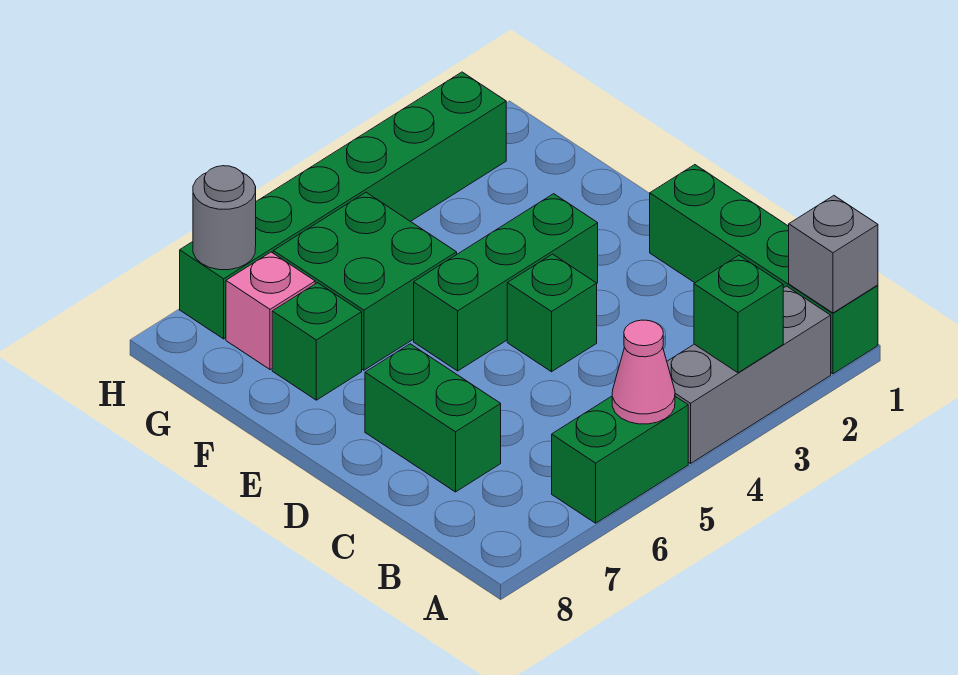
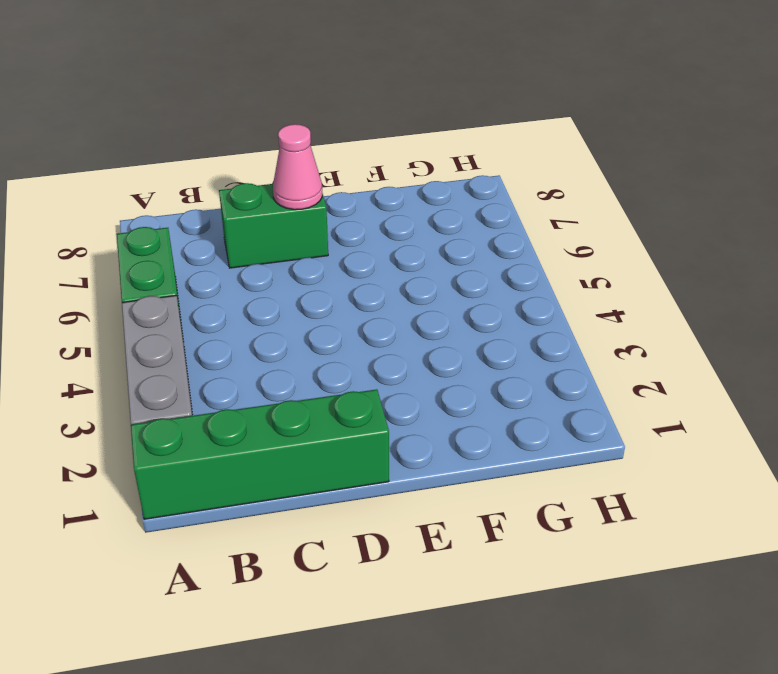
pink 1x1 cone [273,124,322,210] -> pink 1x1 cone moved to [612,320,675,424]
none -> green 1x1 brick [507,254,597,372]
none -> green 1x3 brick [414,194,598,371]
none -> green 2x2 brick [273,192,457,370]

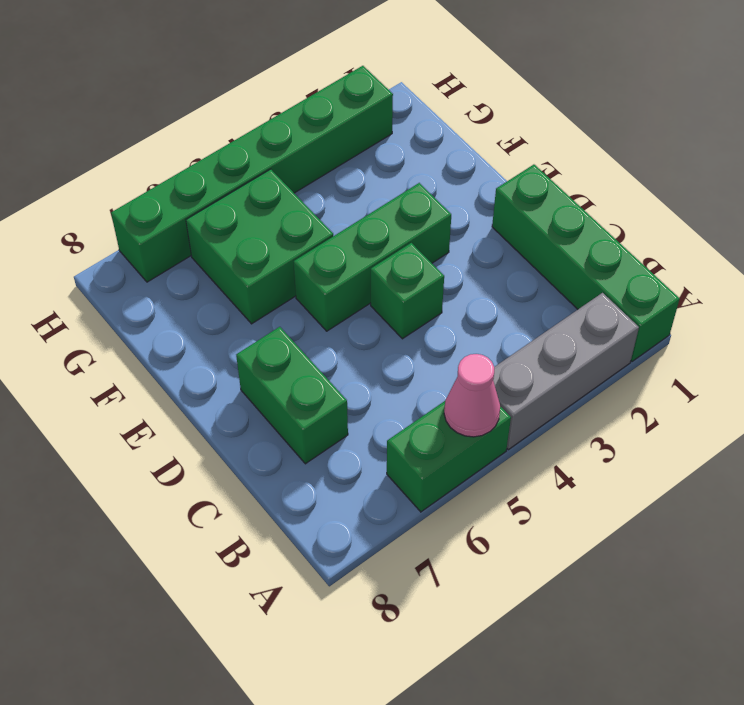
none -> green 1x1 brick [272,283,362,400]
none -> pink 1x1 brick [226,252,315,370]
none -> grey 1x1 brick [789,196,878,313]

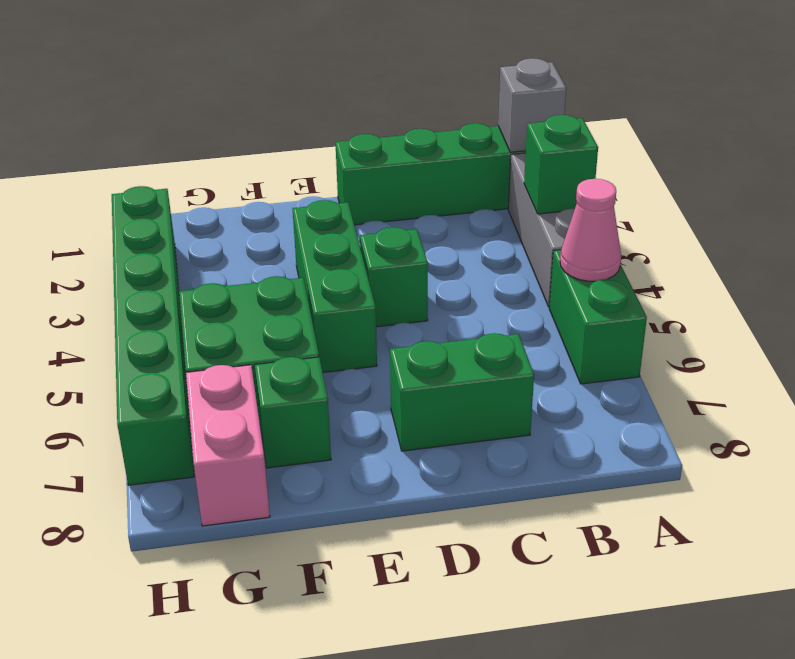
pink 1x2 brick [186,365,270,526] -> pink 1x1 brick [226,252,315,370]
none -> grey 1x1 round brick [193,166,256,270]

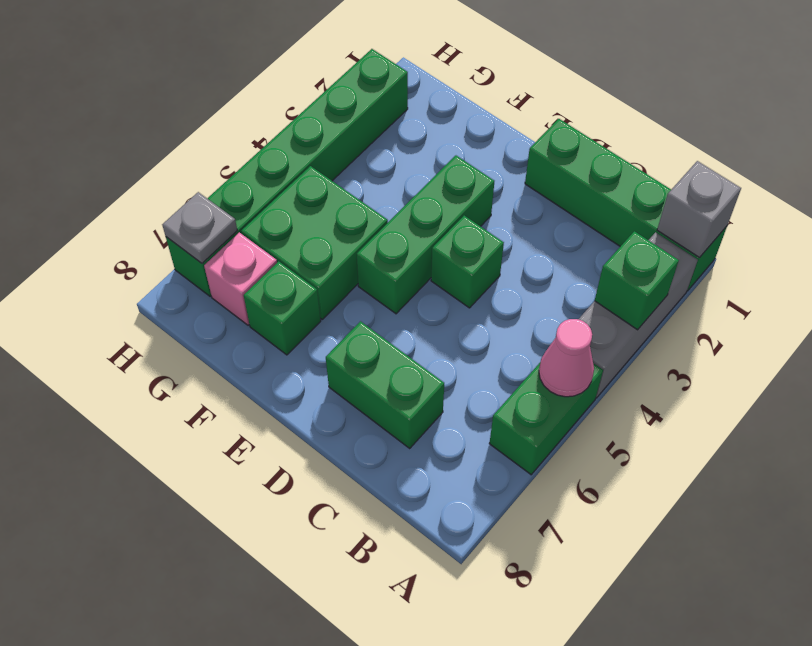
grey 1x1 plate [162,192,237,263] -> grey 1x1 round brick [193,166,256,270]

